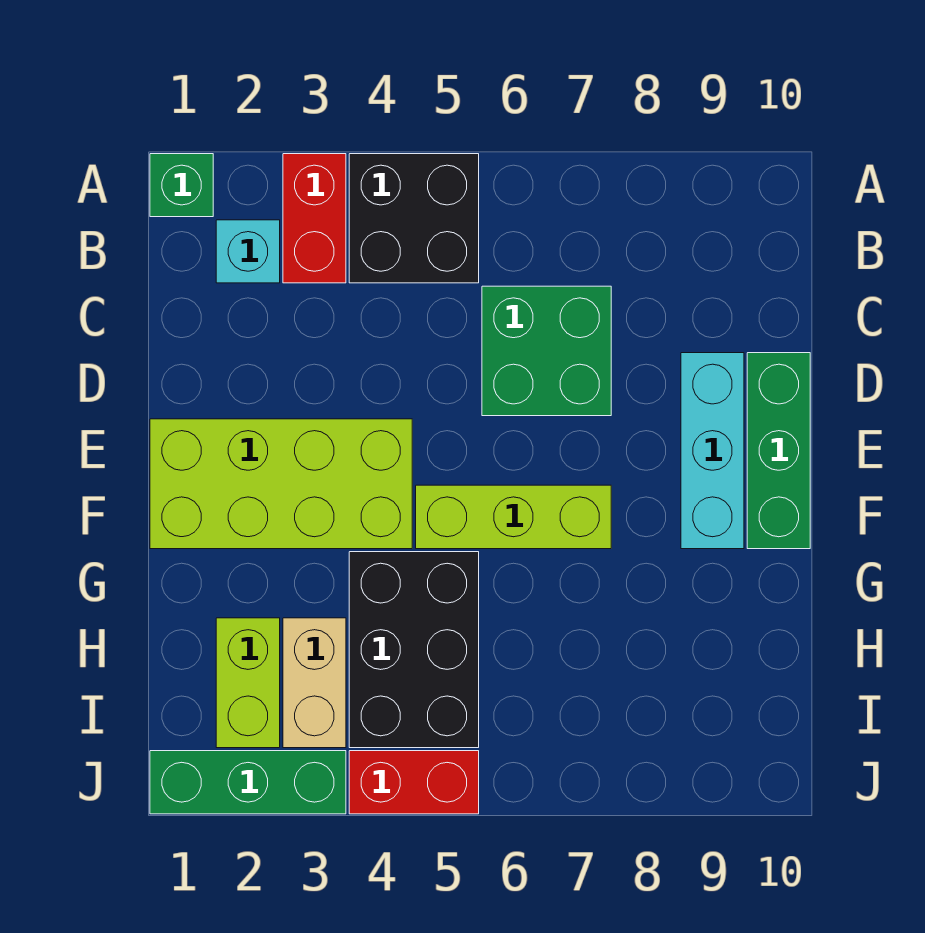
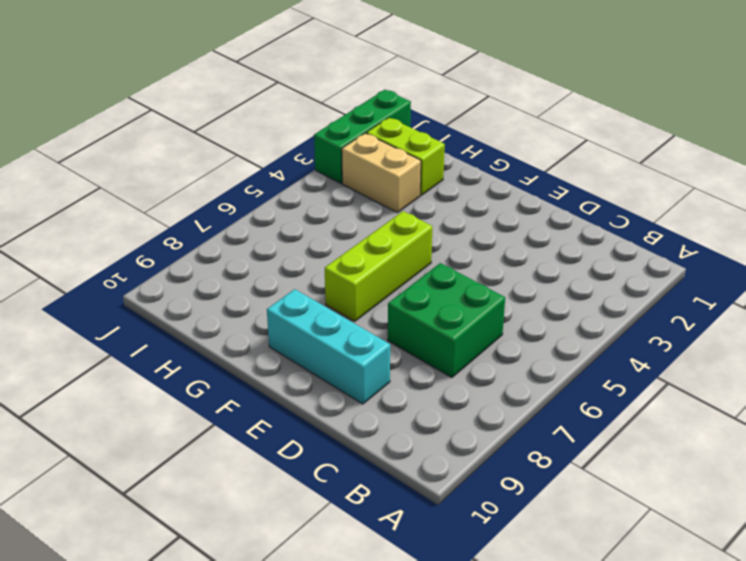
none -> green 1x1 brick [150,154,213,217]
none -> red 1x2 brick [283,154,346,283]
none -> black 2x2 brick [349,154,479,283]

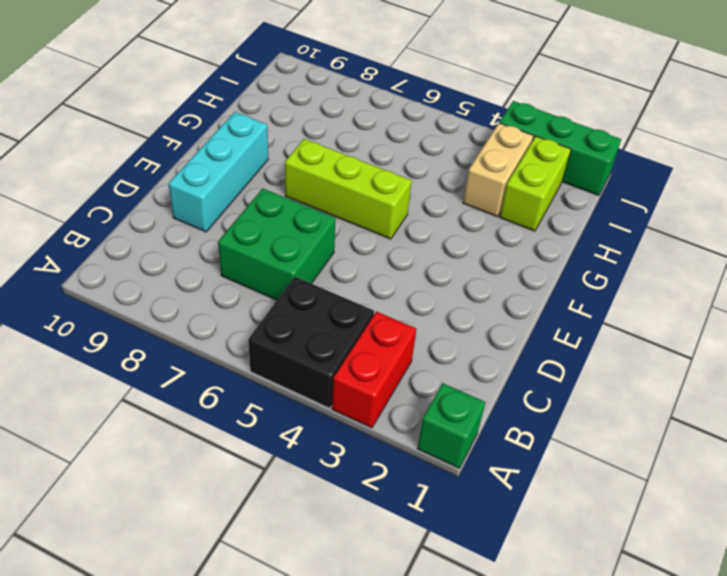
none -> cyan 1x1 brick [216,220,280,283]
none -> green 1x3 brick [747,353,810,549]
none -> lime 2x4 brick [150,419,412,549]

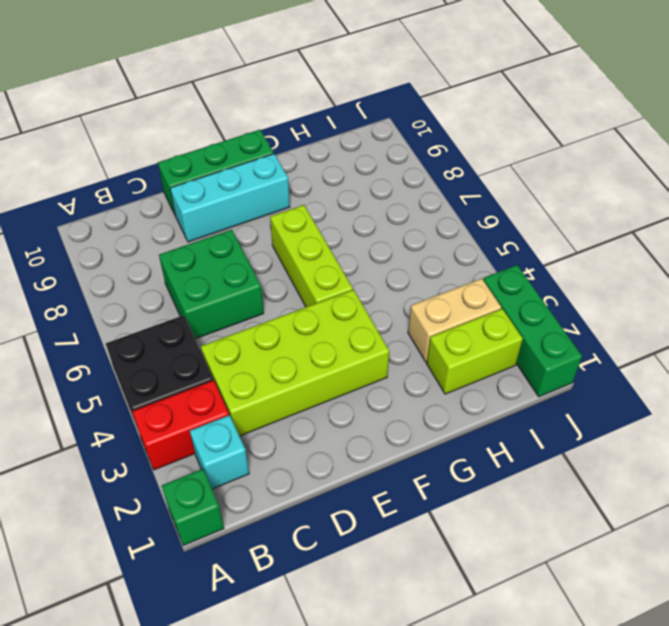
lime 2x4 brick [201,290,389,436] -> lime 2x4 brick turned to [150,419,412,549]
none -> black 2x3 brick [349,552,479,748]
none -> red 1x2 brick [349,751,479,814]

